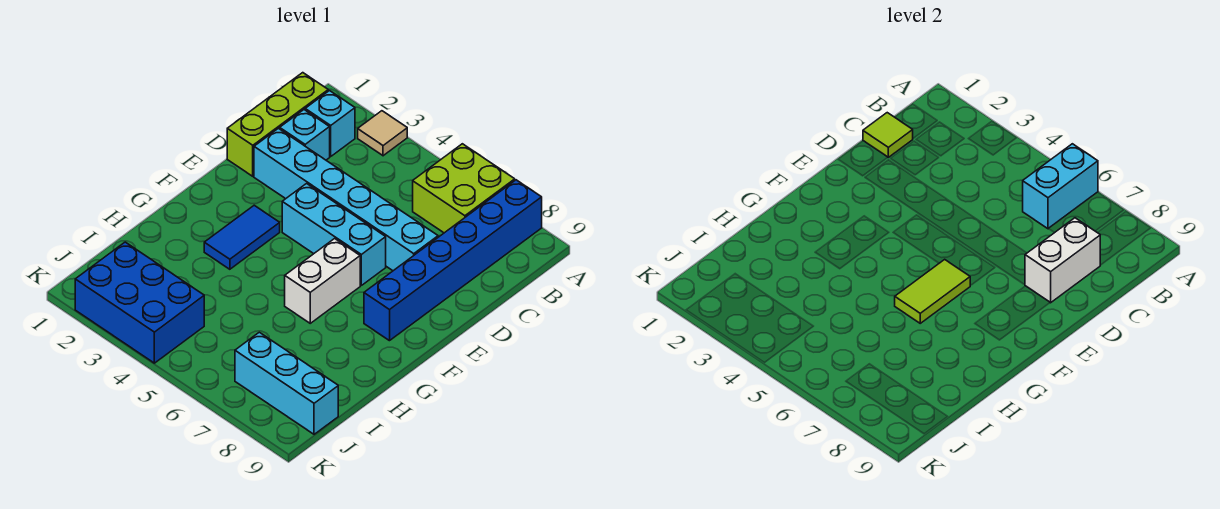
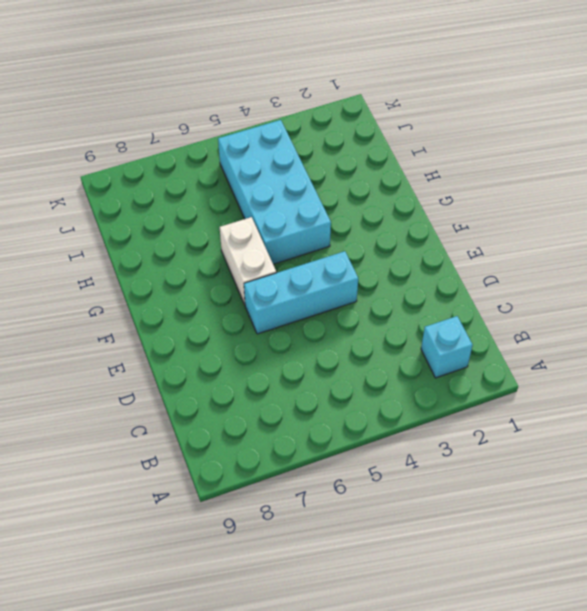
cyan 2x4 brick [218,120,331,264] -> blue 2x3 brick [75,242,204,363]
none -> tan 1x1 tile [358,111,407,156]
none -> lime 2x2 brick [413,144,515,233]
none -> blue 1x6 brick [364,180,542,341]

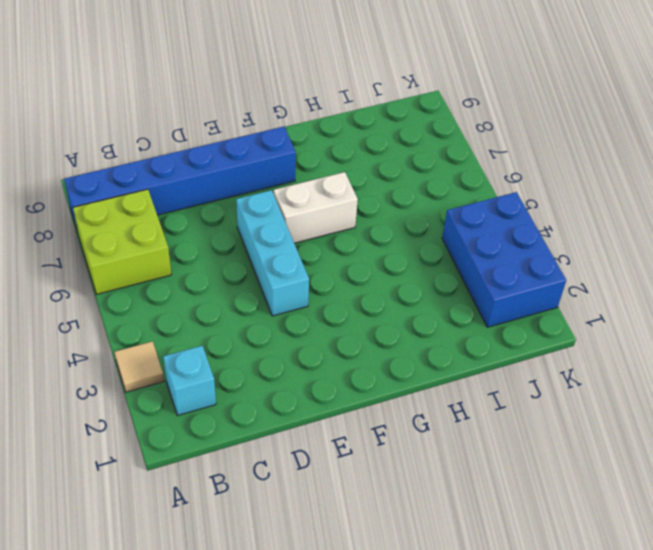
none -> lime 1x3 brick [227,73,328,176]
none -> cyan 1x1 brick [280,110,330,160]
none -> cyan 1x6 brick [254,129,438,271]

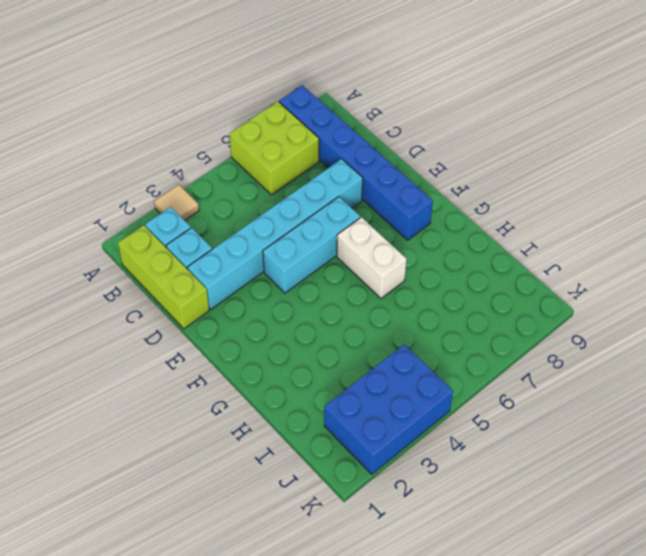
none -> blue 1x2 tile [204,205,280,269]
none -> cyan 1x3 brick [235,332,338,434]
none -> cyan 1x2 brick [1023,144,1098,229]

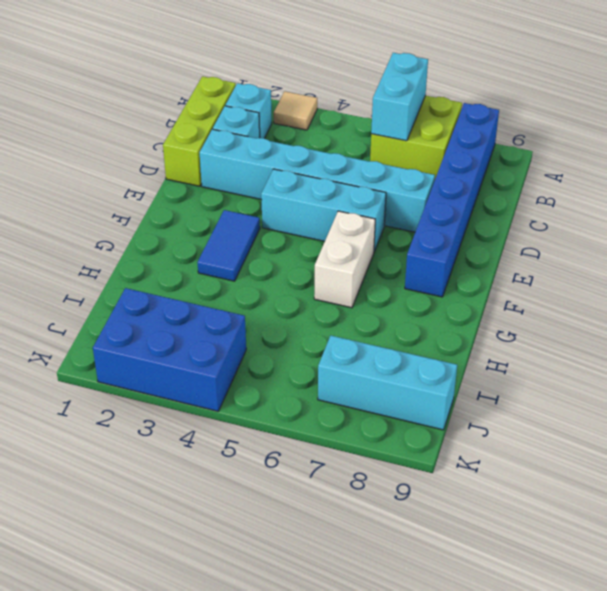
none -> lime 1x1 tile [863,113,913,157]
none -> white 1x2 brick [1025,218,1100,303]
none -> lime 1x2 tile [895,259,970,323]

